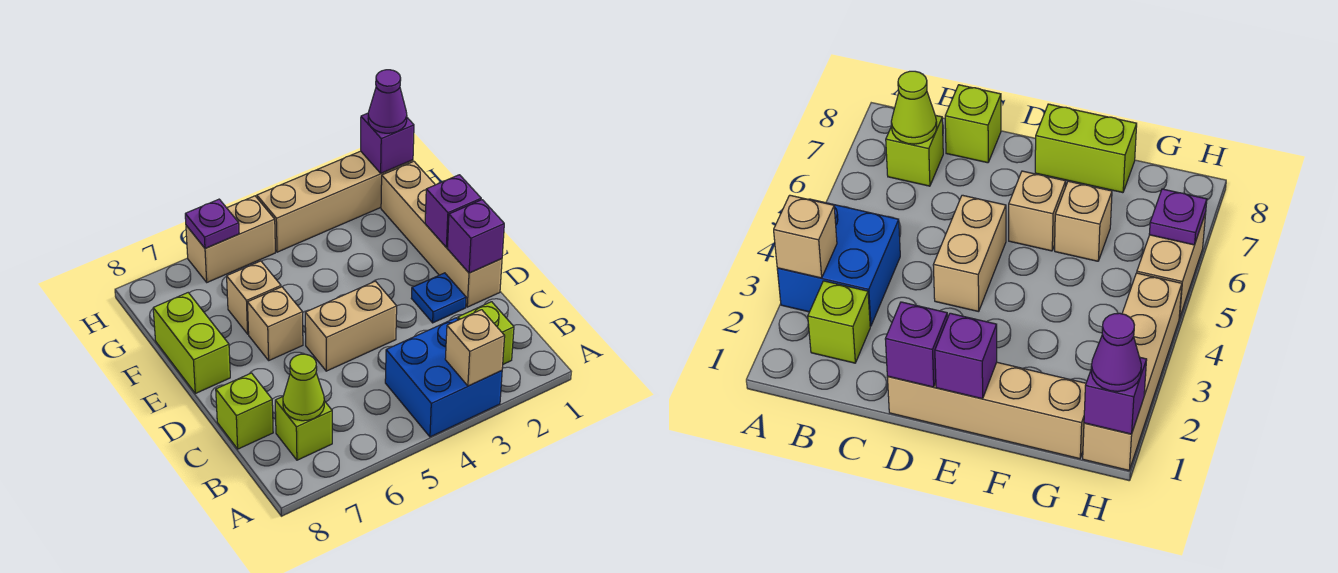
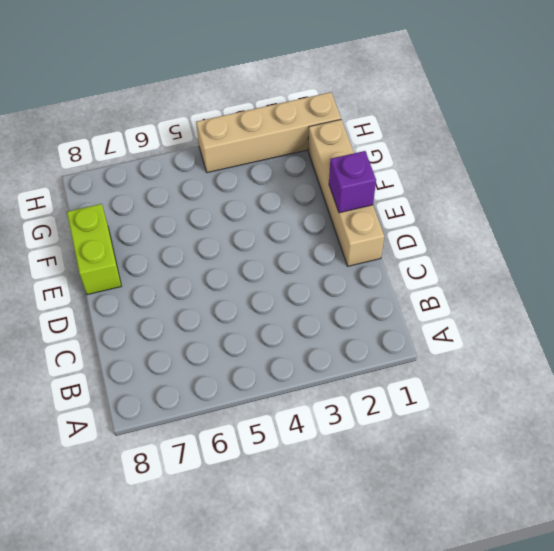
none -> blue 2x2 brick [385,318,502,437]
none -> lime 1x1 brick [458,302,514,364]
none -> lime 1x1 brick [275,397,332,460]

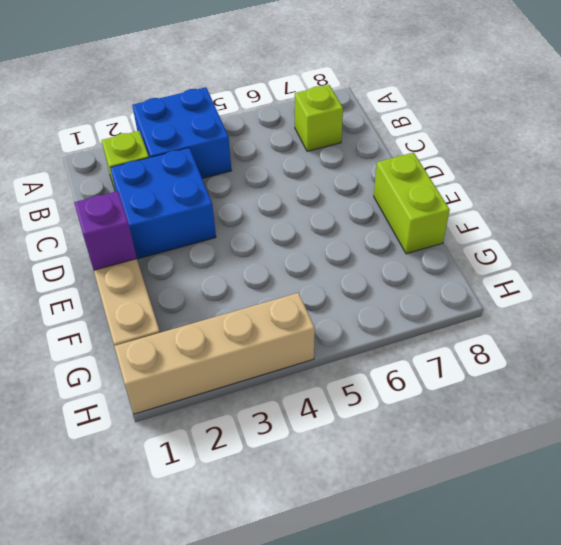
blue 2x2 brick [110,148,216,259] -> blue 1x1 plate [411,273,466,323]
none -> lime 1x1 brick [216,373,273,449]
none -> tan 1x2 brick [305,281,397,371]
none -> tan 1x1 brick [248,287,303,360]

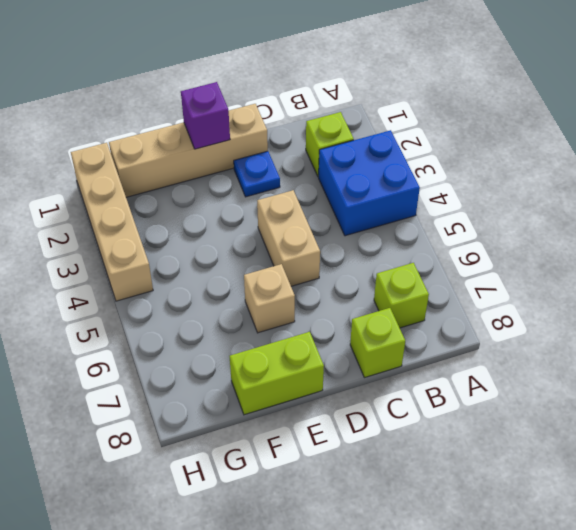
none -> tan 1x1 brick [227,261,281,334]
none -> tan 1x2 brick [186,196,275,282]
none -> tan 1x1 brick [445,310,505,386]

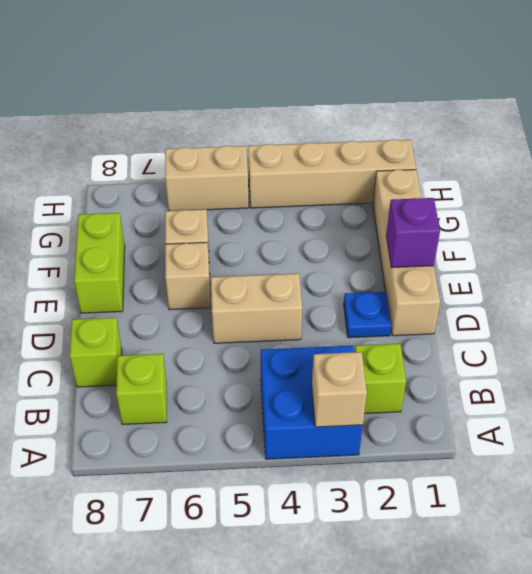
none -> lime 1x1 cone [283,354,324,421]
none -> purple 1x1 brick [447,200,504,273]
none -> purple 1x1 brick [361,113,414,173]

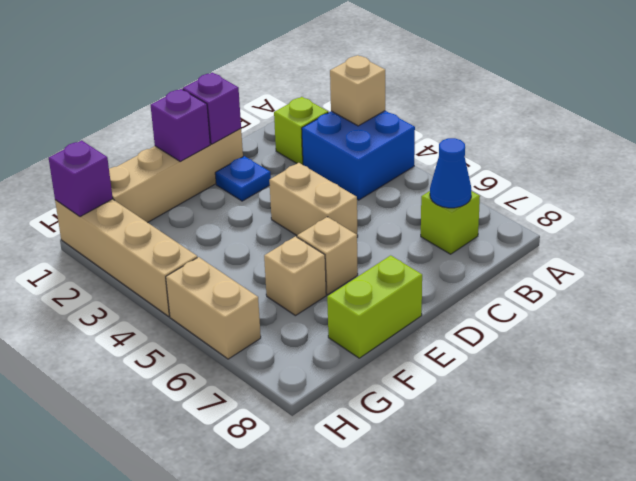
blue 1x1 cone [430,138,471,208] -> lime 1x1 cone [283,354,324,421]
none -> lime 1x1 brick [216,373,273,449]
none -> purple 1x1 plate [185,199,239,249]
none -> purple 1x1 cone [368,70,407,133]

